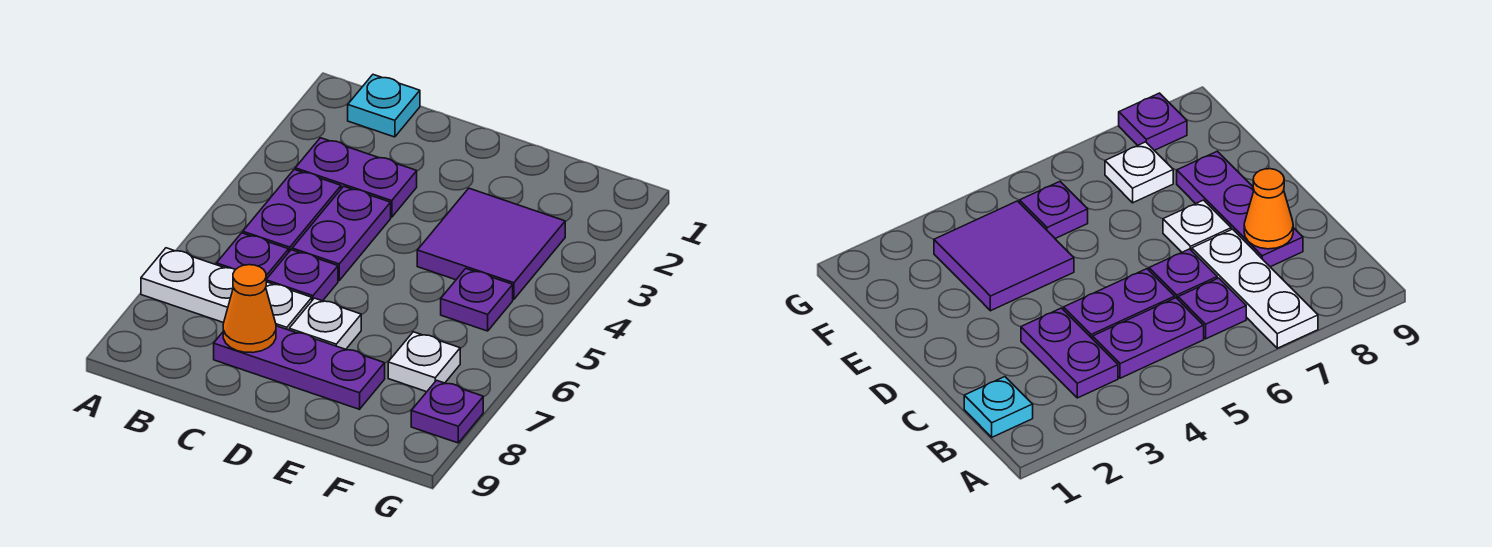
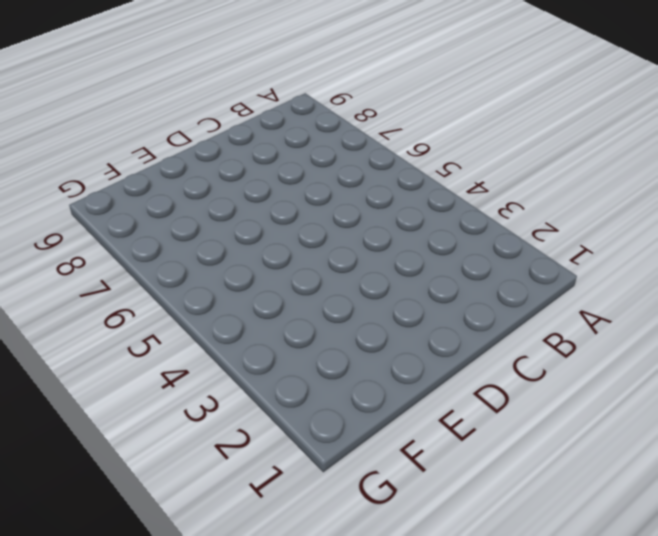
none -> white 1x3 plate [141,248,312,330]
none -> cyan 1x1 plate [348,75,420,137]
none -> purple 1x2 plate [295,138,417,217]

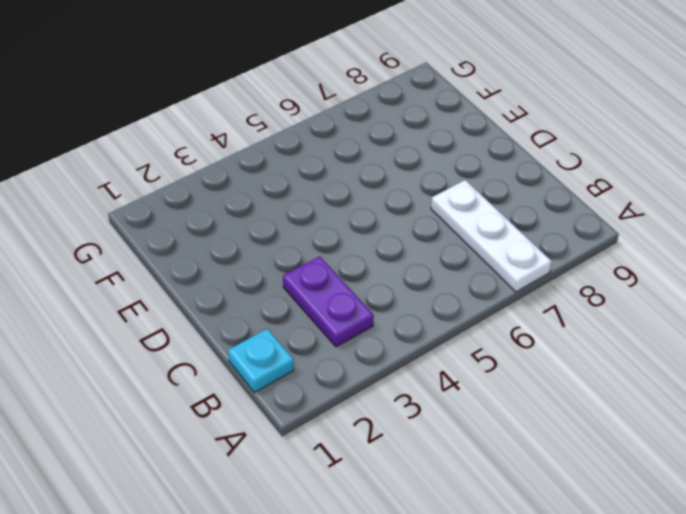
none -> purple 1x2 plate [243,170,341,251]
none -> purple 1x1 plate [217,233,289,279]
none -> purple 1x2 plate [292,186,391,280]

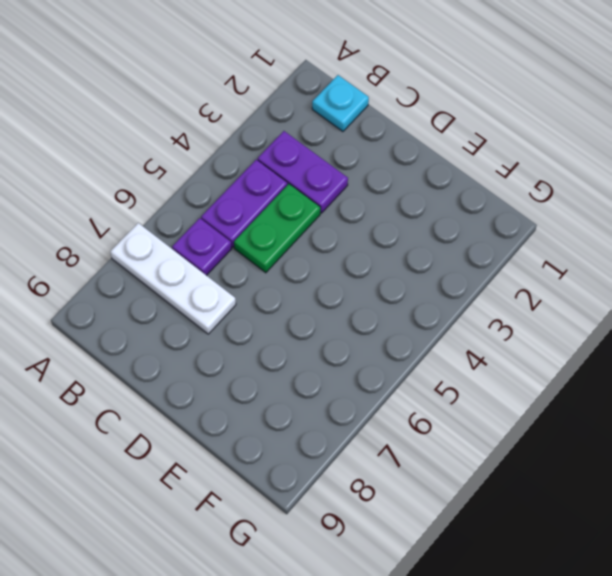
green 1x2 plate [234,184,320,273] -> purple 1x2 plate [292,186,391,280]
none -> purple 1x1 plate [266,250,338,301]
none -> purple 1x3 plate [214,326,385,409]
none -> white 1x1 plate [289,298,361,349]

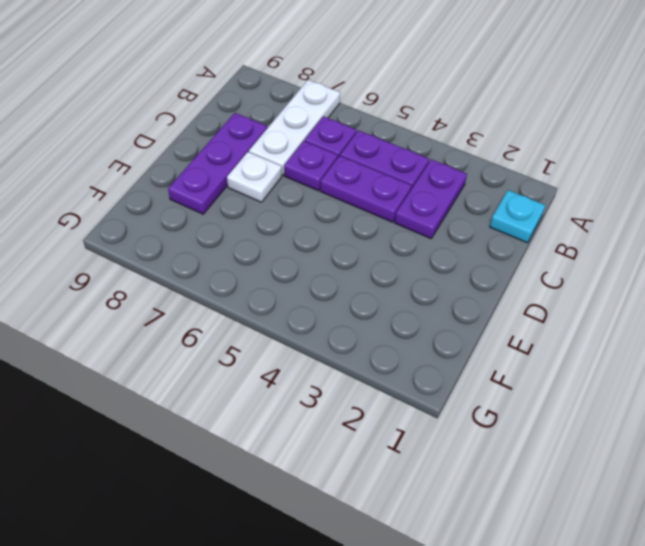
none -> purple 2x2 tile [417,188,565,299]
none -> purple 1x1 plate [441,269,513,331]
none -> white 1x1 plate [388,332,460,392]

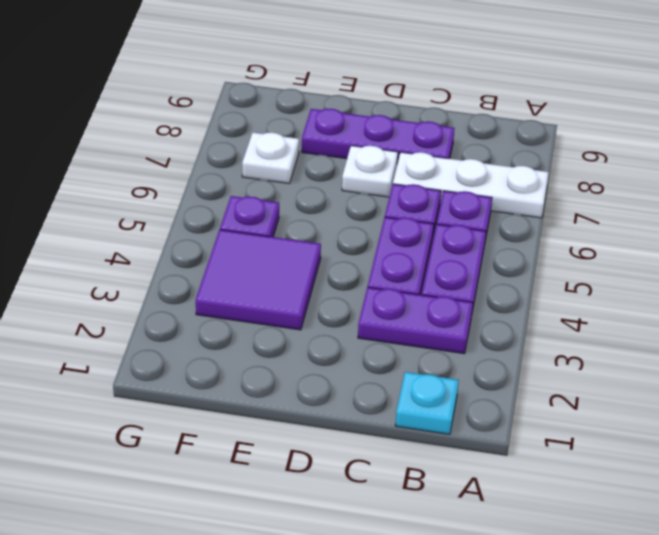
none -> purple 1x1 plate [411,380,483,443]
none -> orange 1x1 cone [223,265,276,353]

